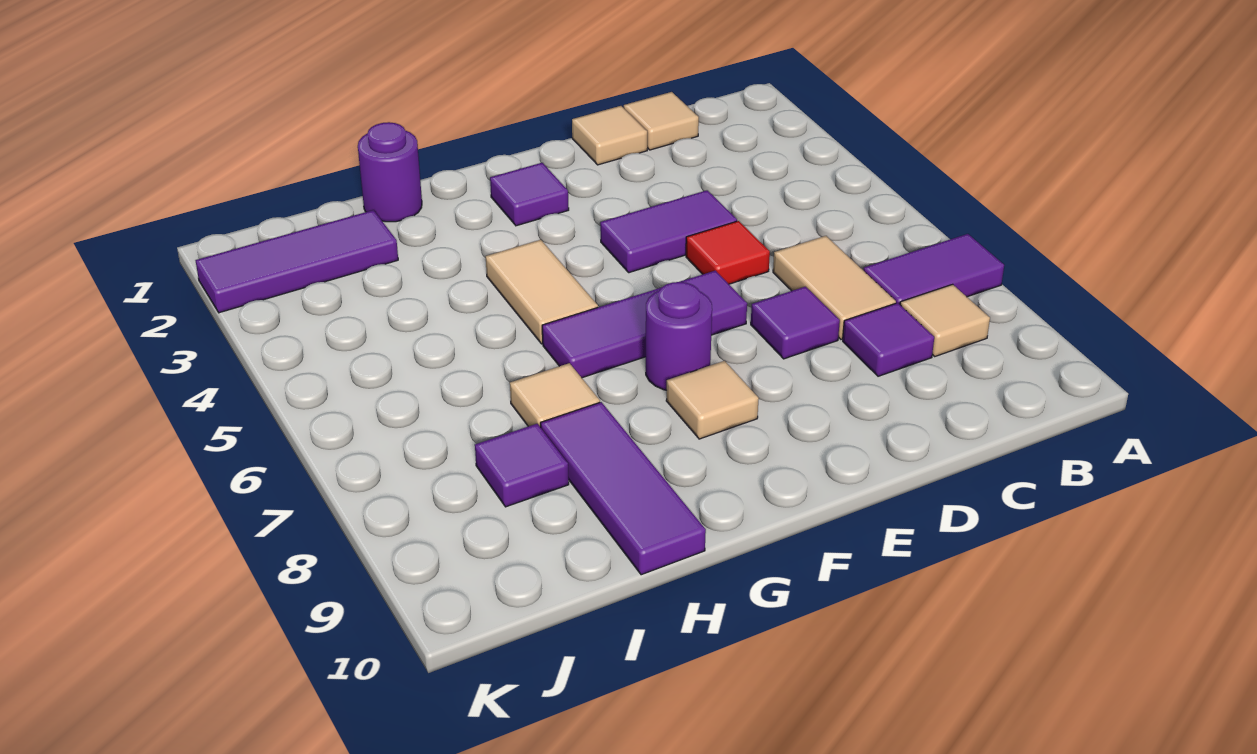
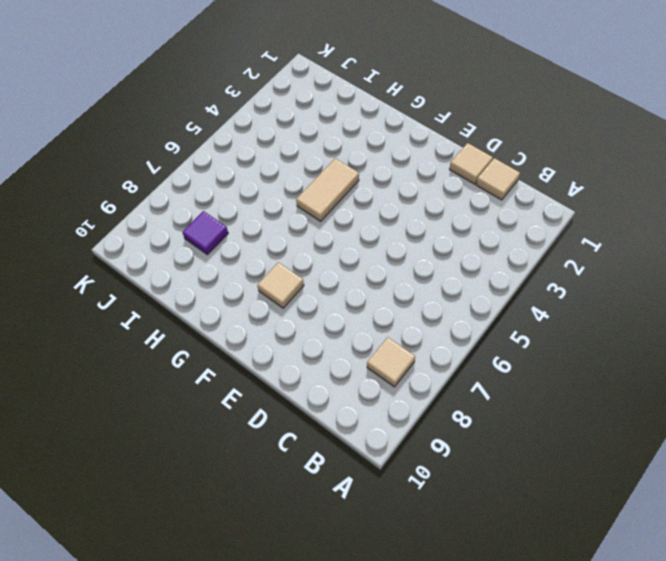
none -> purple 1x2 tile [863,234,1004,304]
none -> tan 1x2 tile [773,236,896,339]
none -> purple 1x1 tile [843,303,934,376]

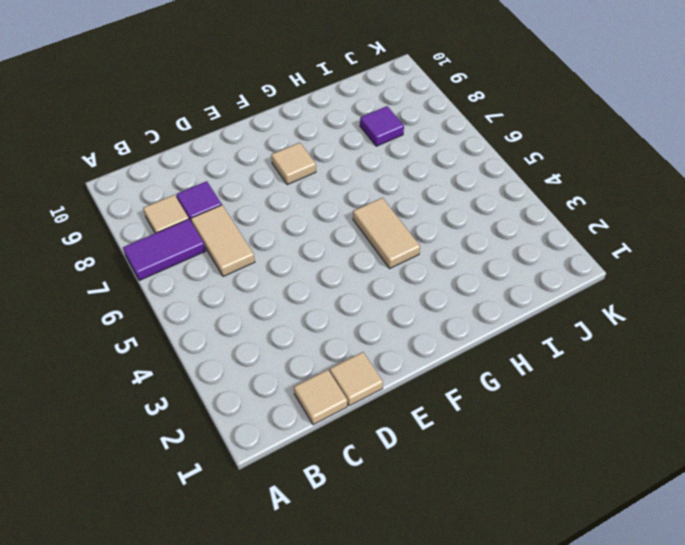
none -> purple 1x2 tile [600,190,737,273]
none -> red 1x1 tile [686,221,770,284]
none -> purple 1x1 tile [751,287,840,359]

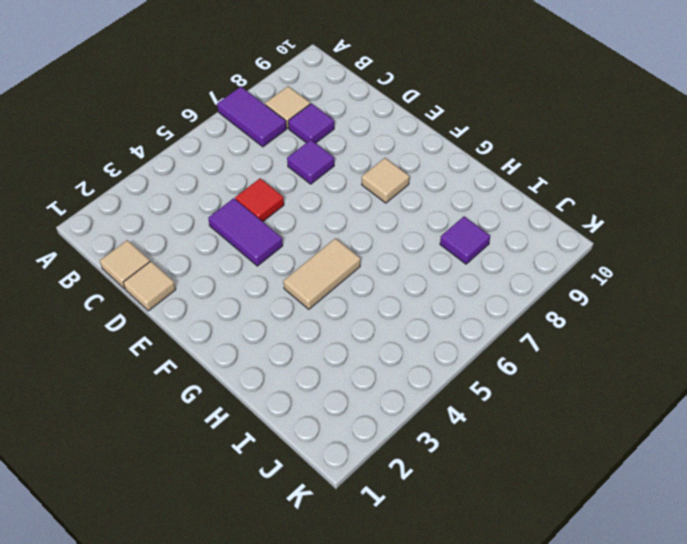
none -> tan 1x2 tile [773,236,896,339]
none -> purple 1x3 tile [542,271,747,378]
none -> purple 1x1 tile [490,163,569,226]

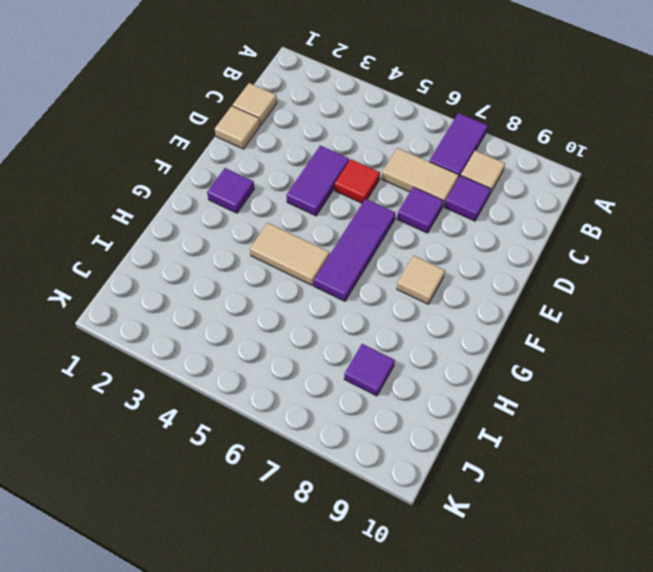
none -> purple 1x1 round brick [646,282,712,390]
none -> purple 1x1 round brick [358,122,422,222]
none -> tan 1x1 tile [510,363,600,427]

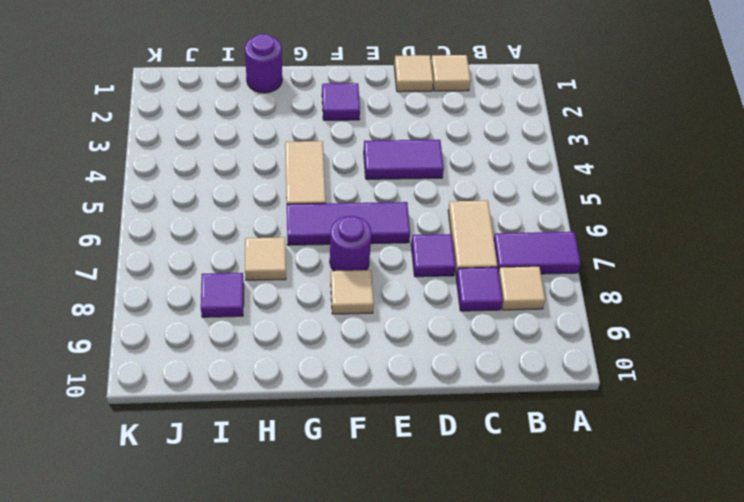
none -> red 1x1 tile [686,221,770,284]
none -> purple 1x3 tile [541,402,706,575]
none -> purple 1x3 tile [196,210,398,313]

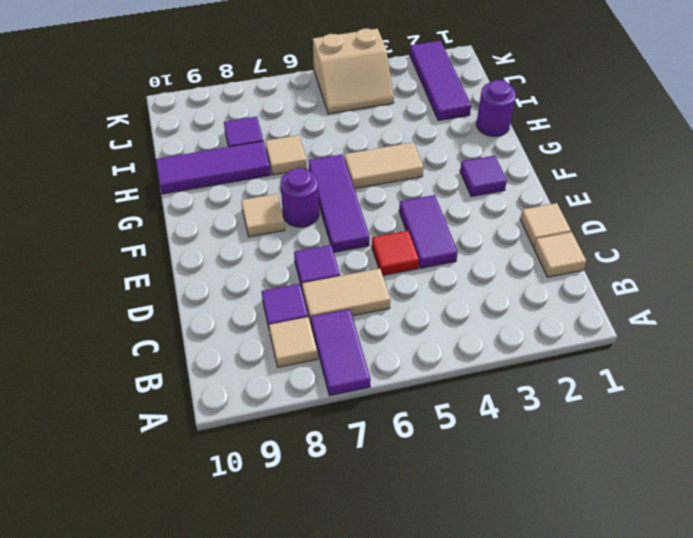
tan 2x2 slope [313,29,394,114] -> none

